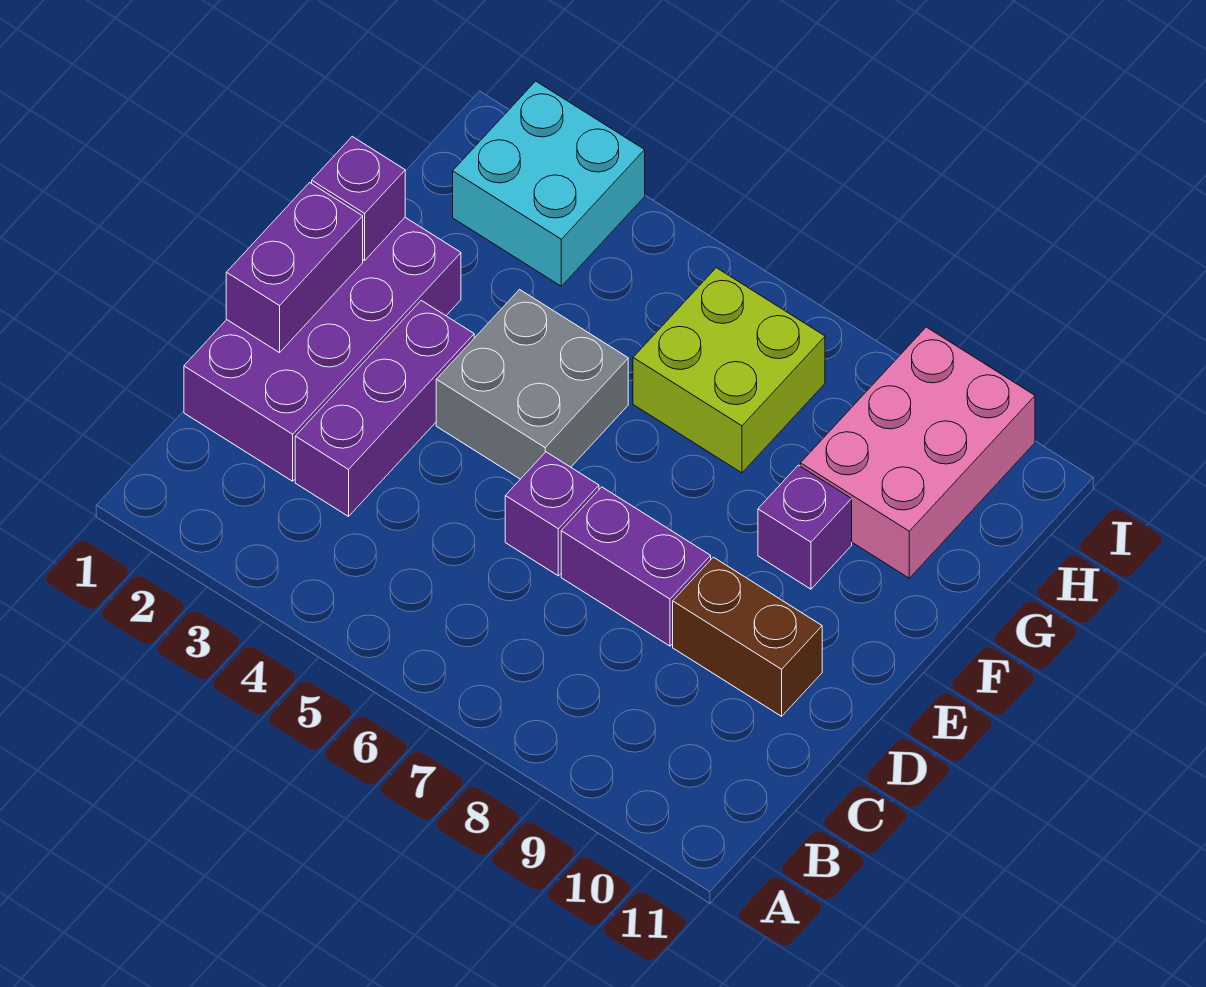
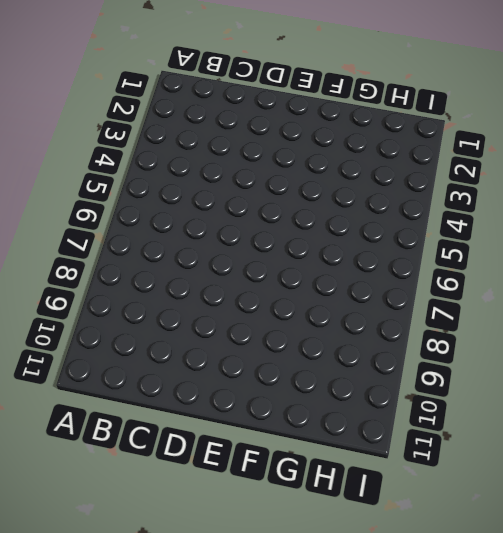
none -> purple 2x4 brick [184,218,461,481]
none -> purple 1x3 brick [295,300,474,516]
none -> purple 1x1 brick [505,452,599,576]

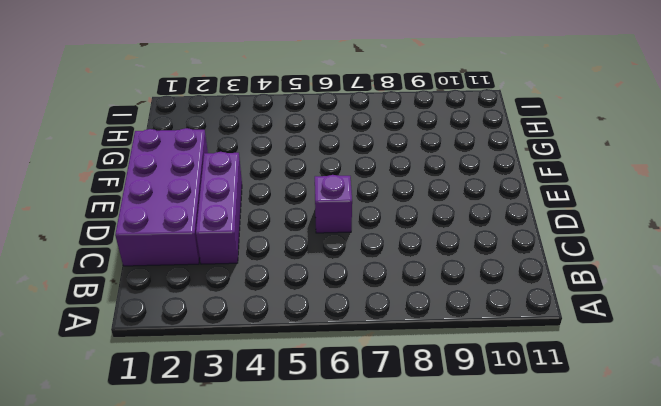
none -> purple 1x2 brick [561,487,711,646]
none -> brown 1x2 brick [673,557,822,716]
none -> grey 2x2 brick [436,290,628,479]

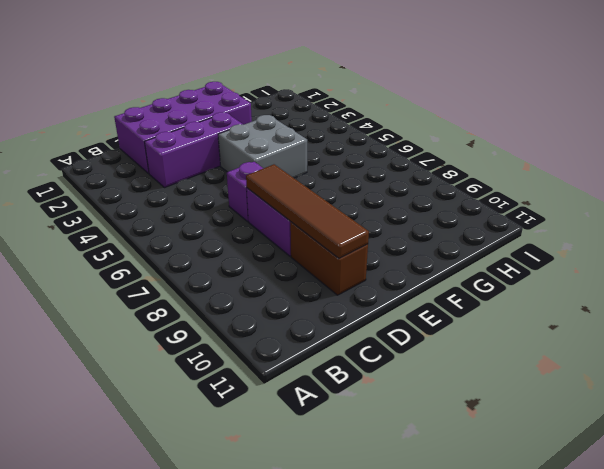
brown 1x4 tile [246,164,369,258] -> none
none -> purple 1x1 brick [758,465,852,589]
none -> lime 2x2 brick [633,268,825,473]
none -> pink 2x3 brick [800,327,1035,578]

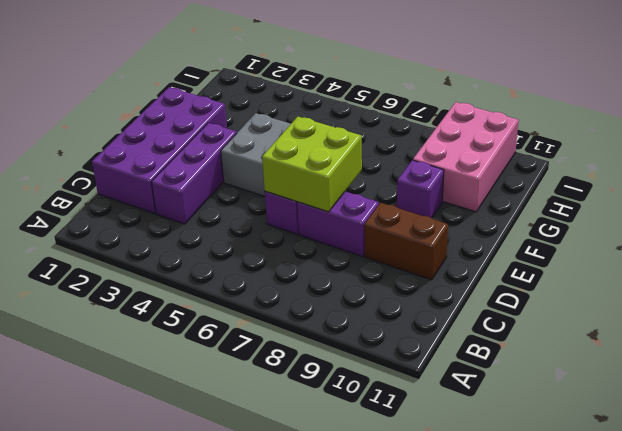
lime 2x2 brick [262,117,362,212] -> lime 2x2 brick moved to [633,268,825,473]
none -> cyan 2x2 brick [453,81,645,286]
none -> purple 1x2 brick [226,183,363,353]
none -> purple 1x1 brick [312,137,405,260]

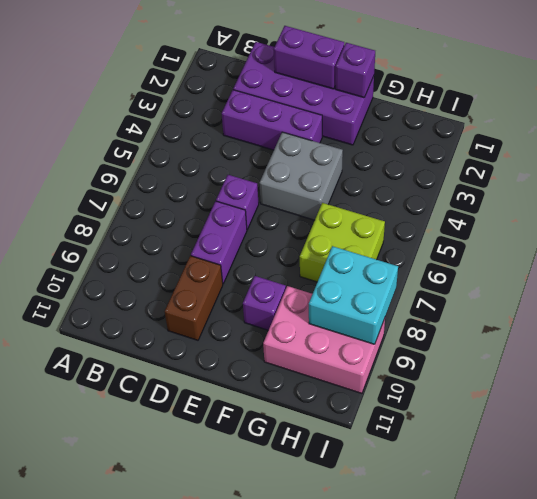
cyan 2x2 brick [309,246,398,344] -> cyan 2x2 brick moved to [453,81,645,286]

